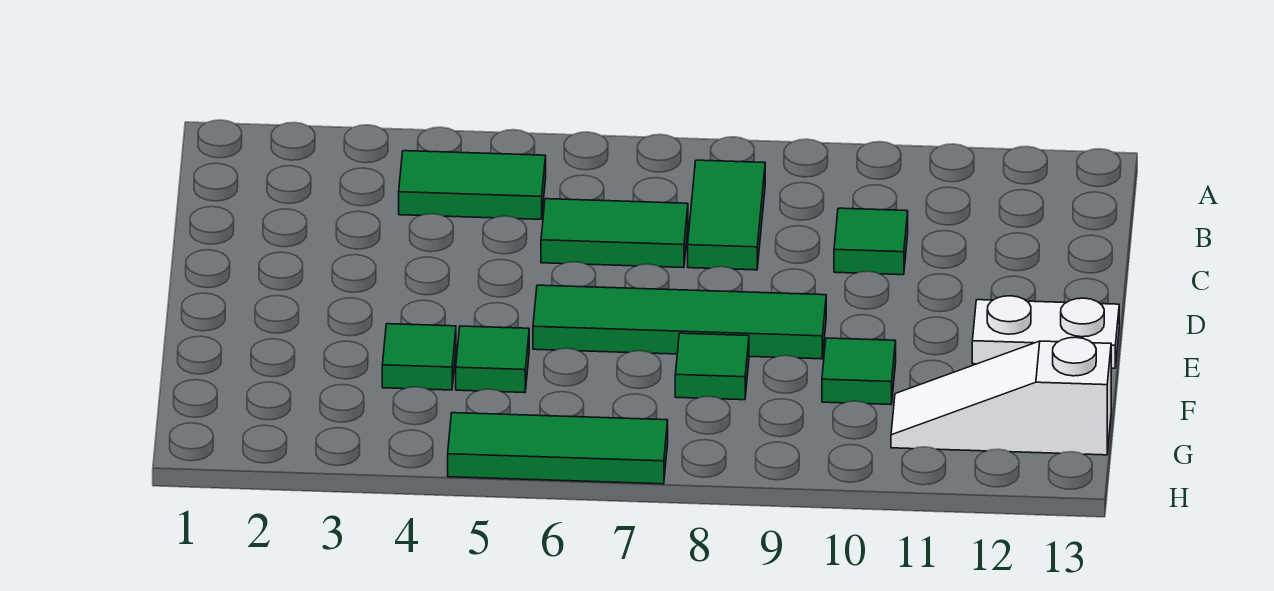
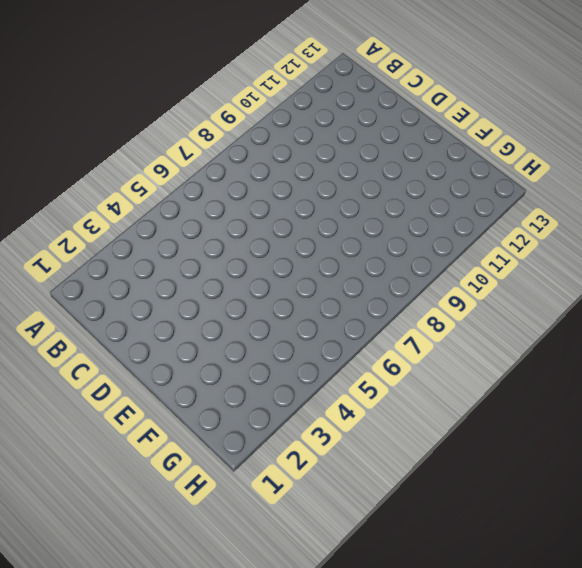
none -> green 1x2 tile [399,151,546,219]
none -> green 1x2 tile [688,160,765,270]
none -> green 1x2 tile [541,199,688,268]

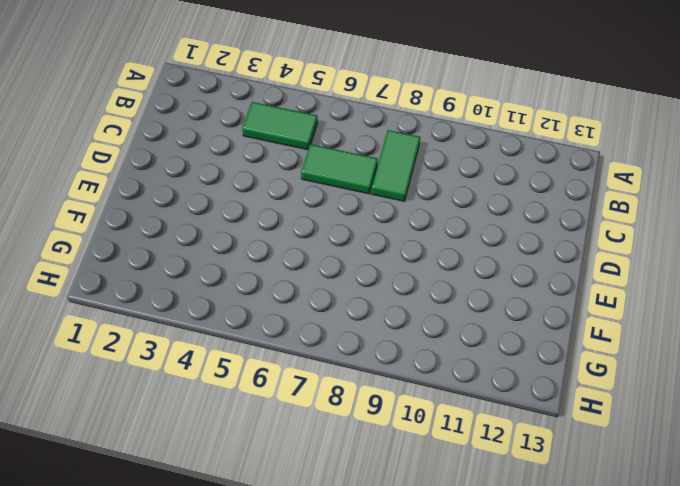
none -> green 1x1 tile [834,208,908,275]
none -> green 1x4 tile [533,285,826,359]
none -> white 1x2 plate [972,296,1119,368]

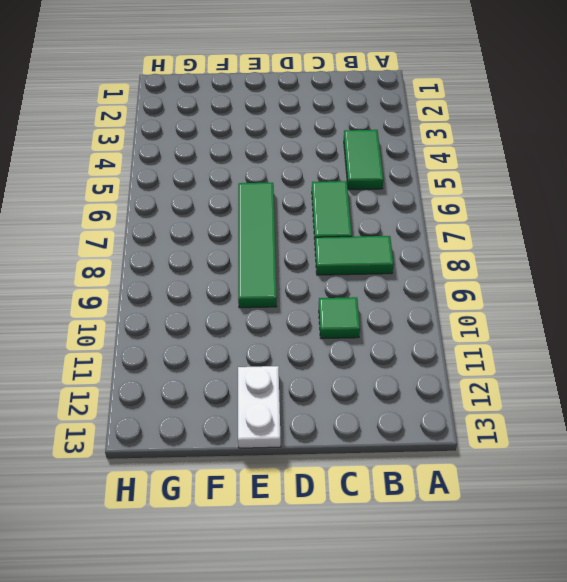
none -> green 1x1 tile [382,324,456,390]
none -> green 1x1 tile [456,326,529,393]
none -> green 1x1 tile [675,333,749,400]

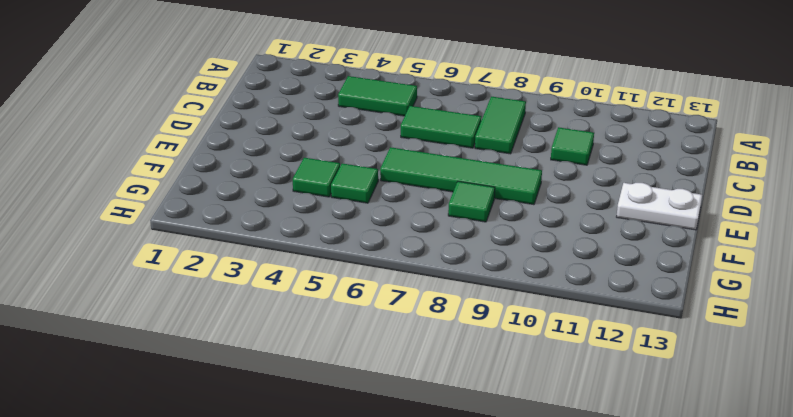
none -> green 1x1 tile [822,338,896,404]
none -> white 1x3 slope [891,337,1111,455]
none -> green 1x3 tile [448,413,668,484]

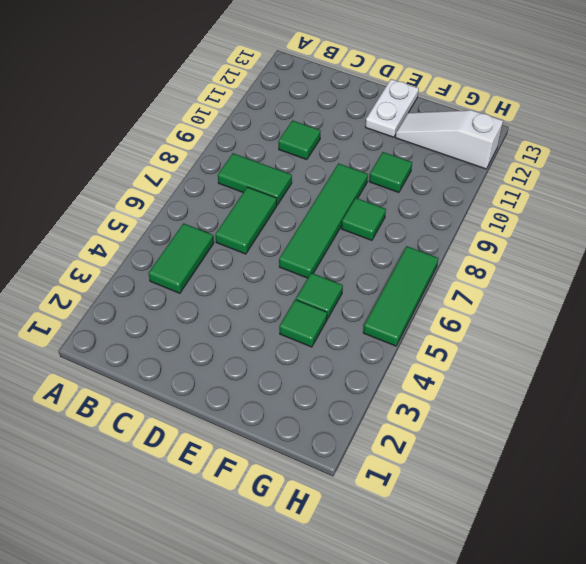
white 1x3 slope [395,110,503,169] -> white 1x3 slope turned to [891,337,1111,455]

